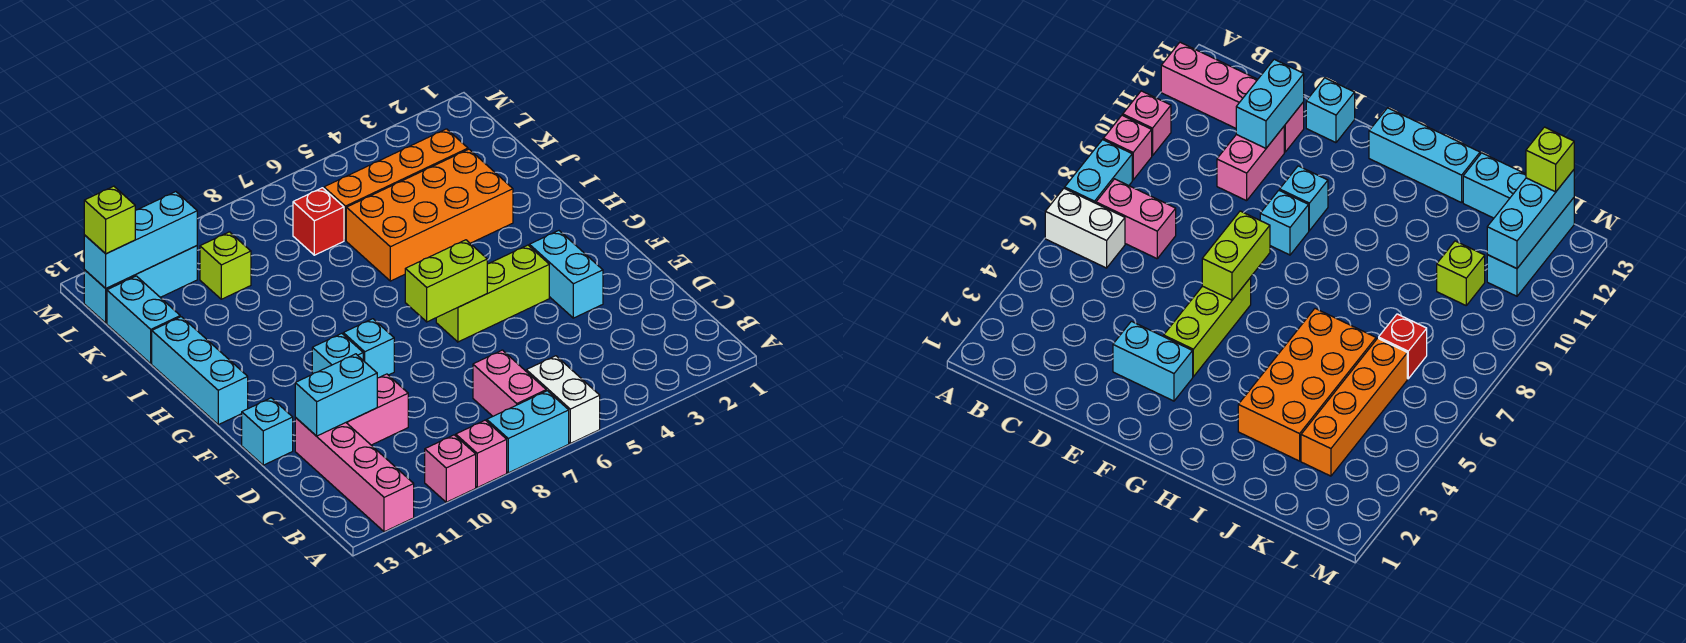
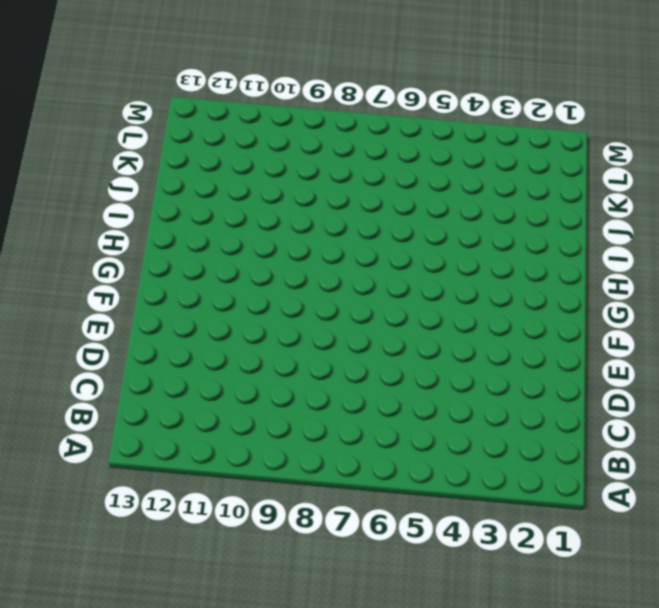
none -> white 1x2 brick [526,356,600,443]
none -> cyan 1x2 brick [487,391,569,473]
none -> pink 1x1 brick [456,420,507,488]

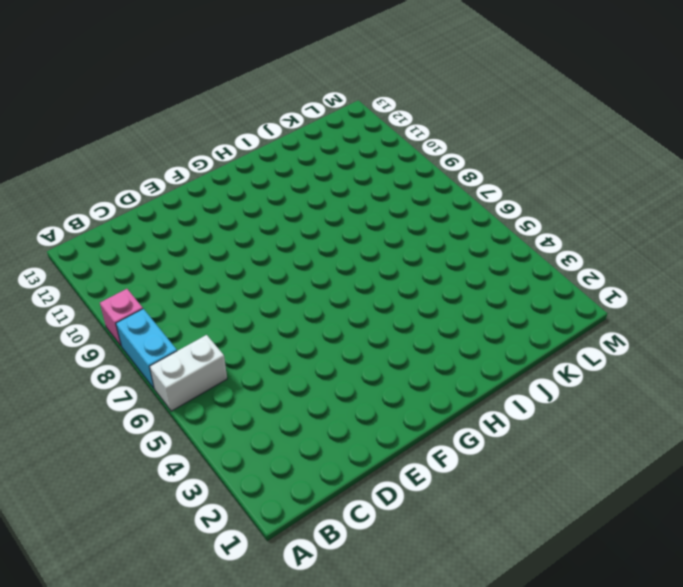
none -> pink 1x1 brick [425,435,476,502]
none -> pink 1x4 brick [295,418,414,532]
none -> pink 1x2 brick [473,350,546,416]

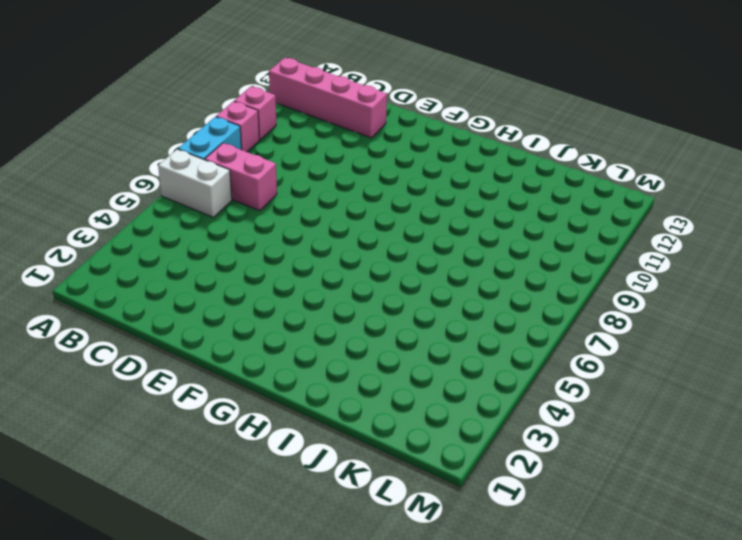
none -> pink 1x2 brick [346,374,408,445]
none -> cyan 1x2 brick [529,231,603,318]
none -> cyan 1x1 brick [242,398,293,465]

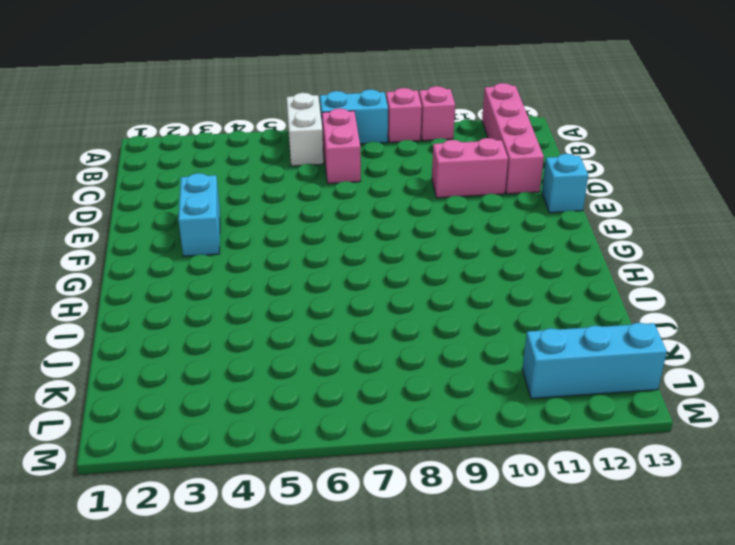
none -> lime 1x3 brick [436,245,549,342]
none -> cyan 1x1 brick [343,319,394,378]
none -> cyan 1x1 brick [312,333,363,374]

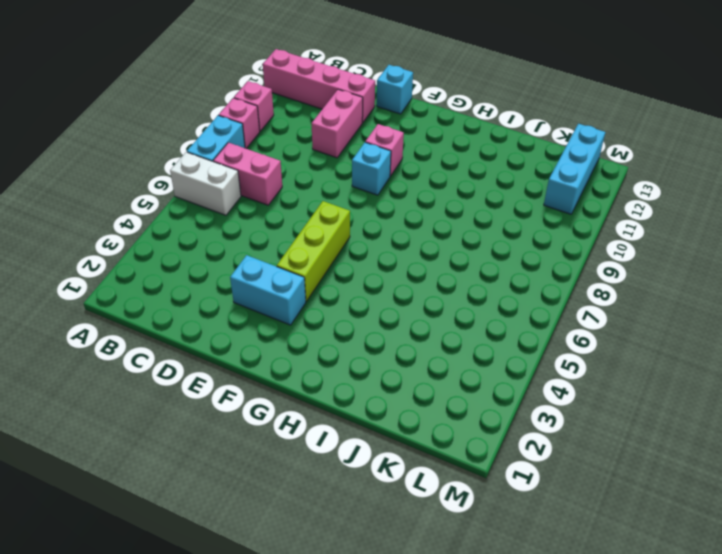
pink 1x1 brick [365,124,404,176] -> cyan 1x1 brick [312,333,363,374]
none -> cyan 1x3 brick [152,317,248,425]
none -> orange 2x4 brick [346,149,513,281]
none -> cyan 1x2 brick [107,276,180,364]

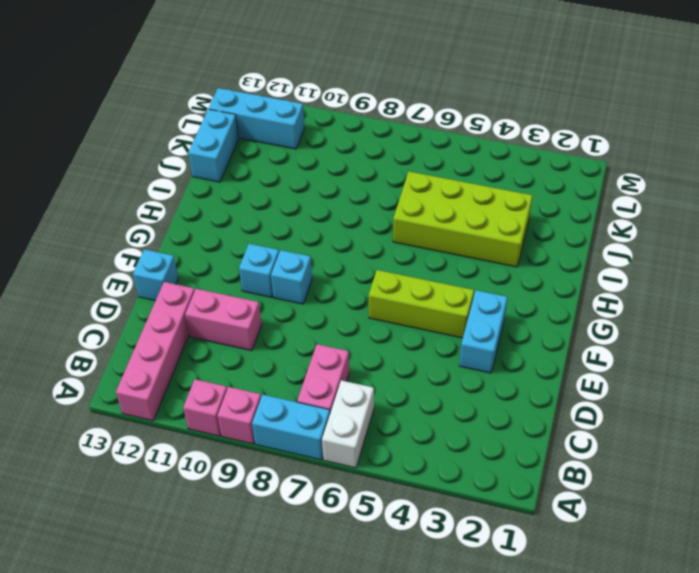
lime 2x4 brick [393,172,533,267] -> orange 2x4 brick [346,149,513,281]
none -> cyan 1x3 brick [152,317,248,425]
none -> orange 1x4 brick [324,129,468,240]
none -> red 1x1 brick [293,188,344,255]

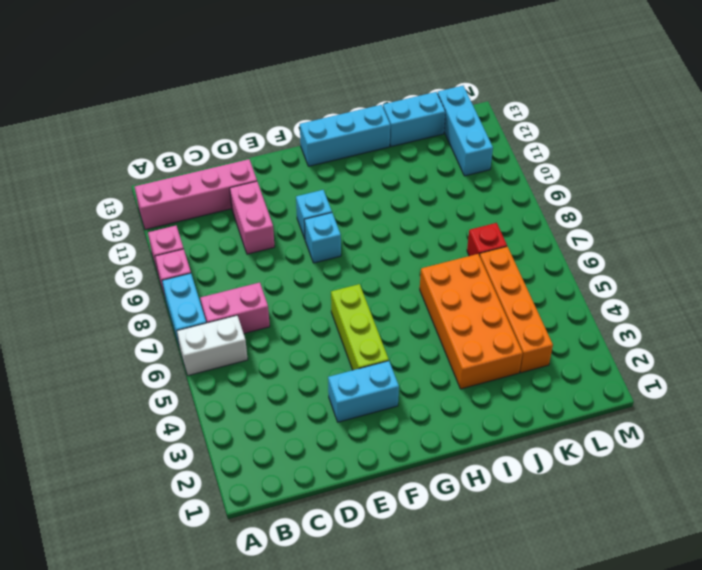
none -> cyan 1x1 brick [242,398,293,465]
none -> lime 1x1 brick [200,232,251,299]
none -> cyan 1x2 brick [295,354,377,436]

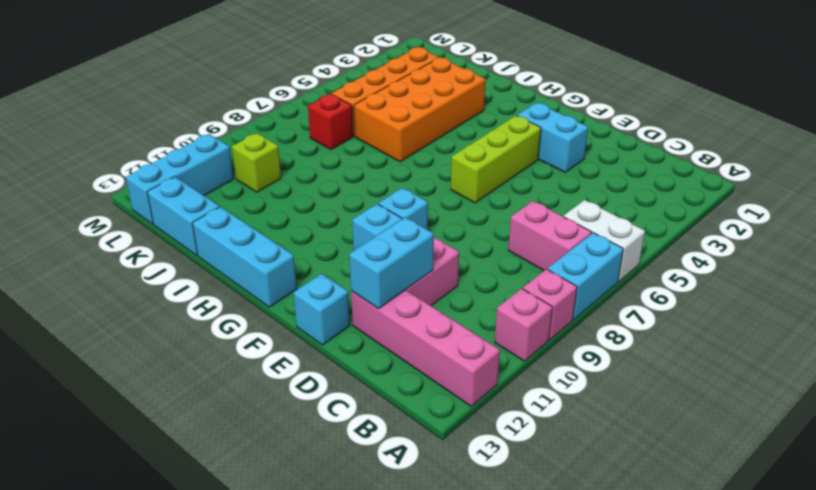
none -> lime 1x2 brick [405,240,487,322]
none -> cyan 1x3 brick [84,192,197,288]
none -> lime 1x1 brick [84,186,135,254]

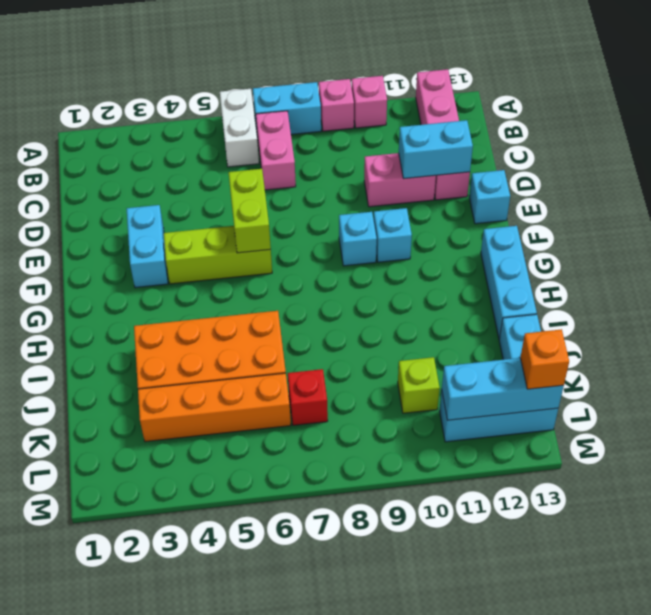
lime 1x2 brick [228,169,271,253] -> lime 1x2 brick turned to [405,240,487,322]
orange 1x1 brick [520,329,569,389] -> lime 1x1 brick [84,186,135,254]

